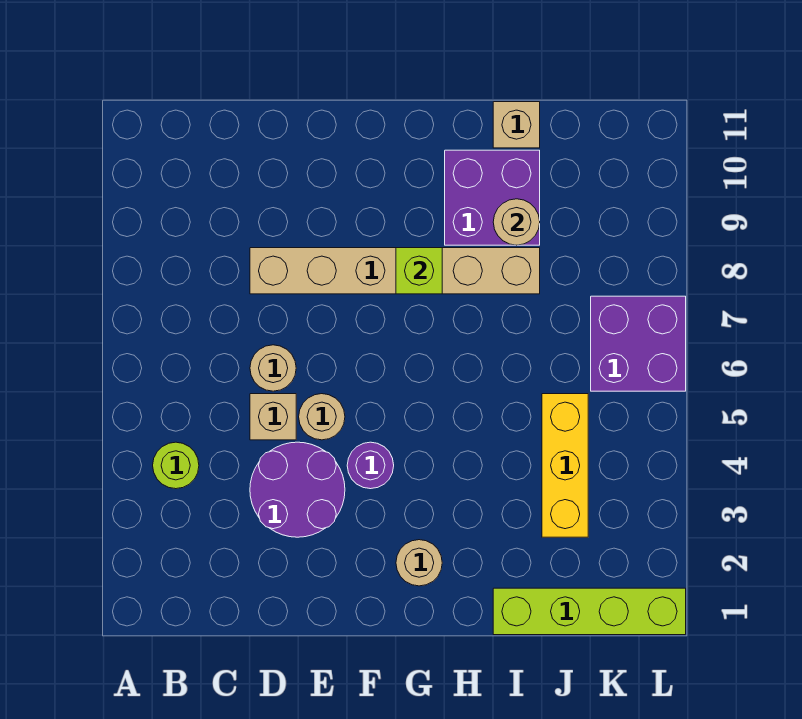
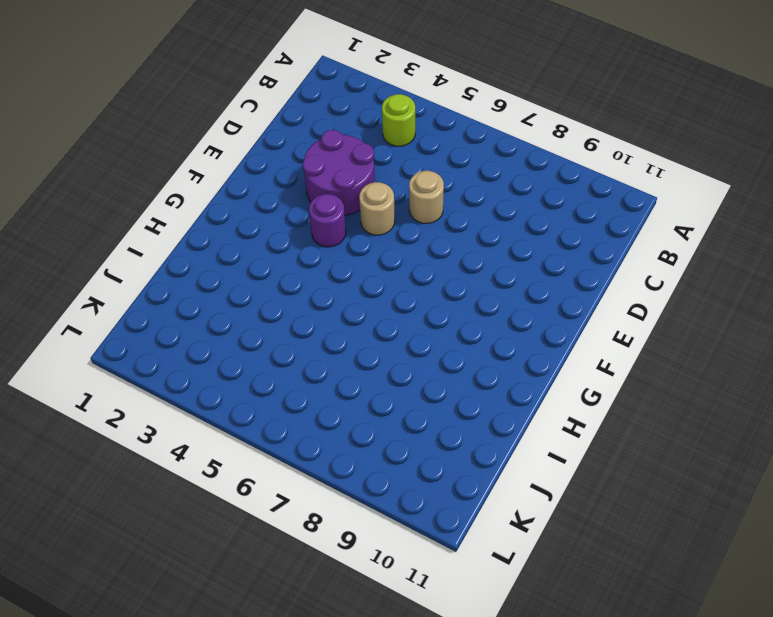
none -> tan 1x1 brick [250,394,296,440]
none -> tan 1x6 brick [250,248,540,294]
none -> tan 1x1 round brick [396,540,442,586]

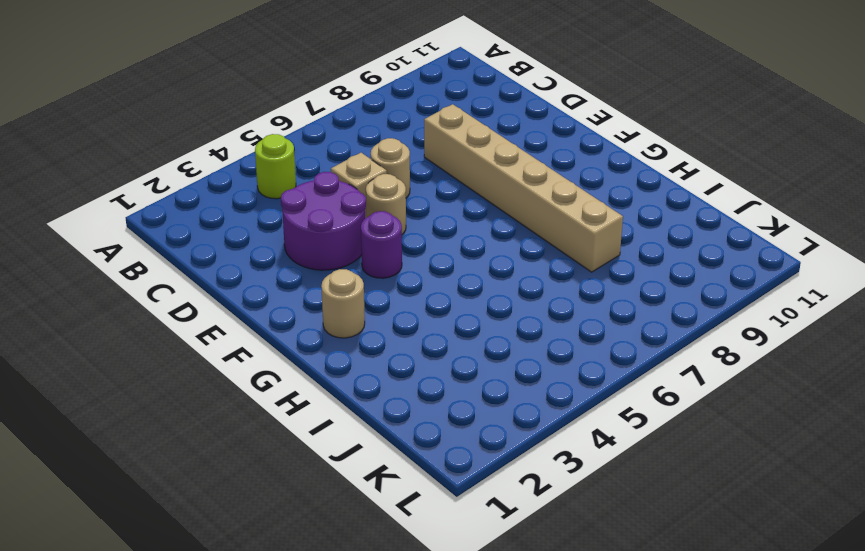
none -> purple 2x2 brick [445,150,540,245]
none -> lime 1x4 brick [493,588,686,635]
none -> tan 1x1 brick [493,102,540,148]

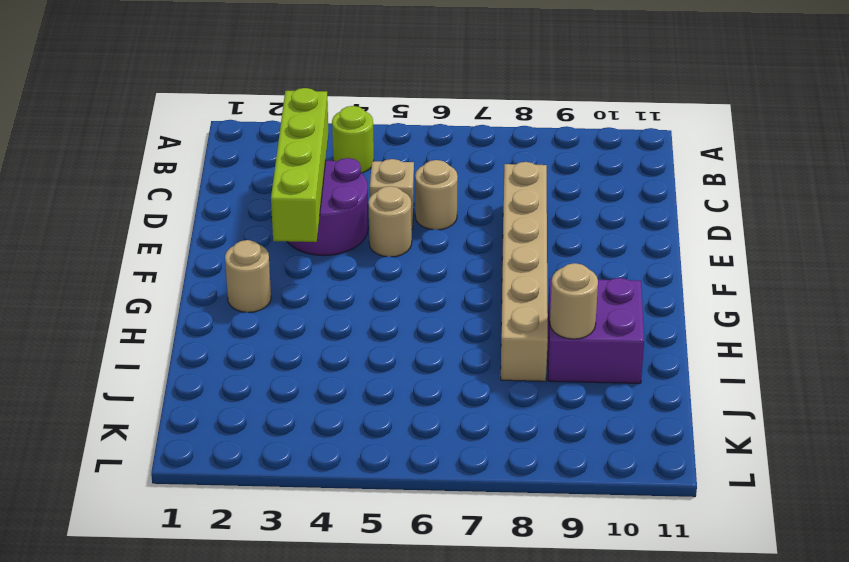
lime 1x4 brick [271,88,328,242] -> lime 1x4 brick moved to [493,588,686,635]
none -> purple 1x1 round brick [347,442,394,489]
none -> tan 1x1 brick [493,102,540,148]
none -> yellow 1x3 brick [542,394,588,537]

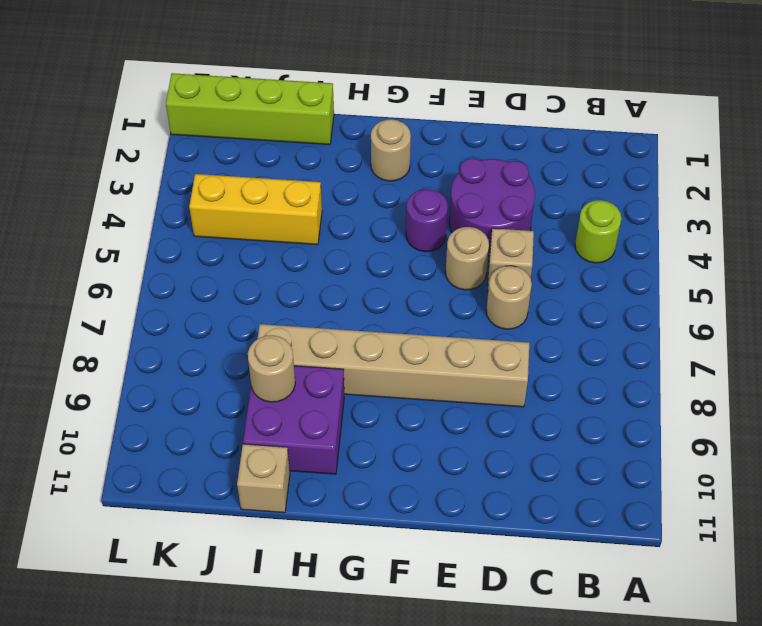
yellow 1x3 brick [189,174,322,245] -> yellow 1x3 brick turned to [542,394,588,537]
none -> purple 2x2 brick [591,296,686,391]
none -> lime 1x1 brick [396,248,442,294]

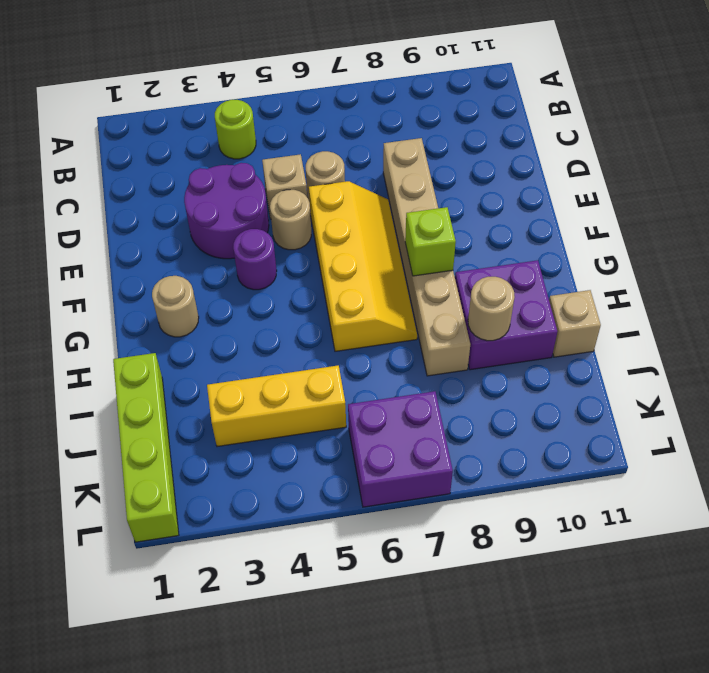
yellow 2x4 slope [309,181,417,351] -> none

